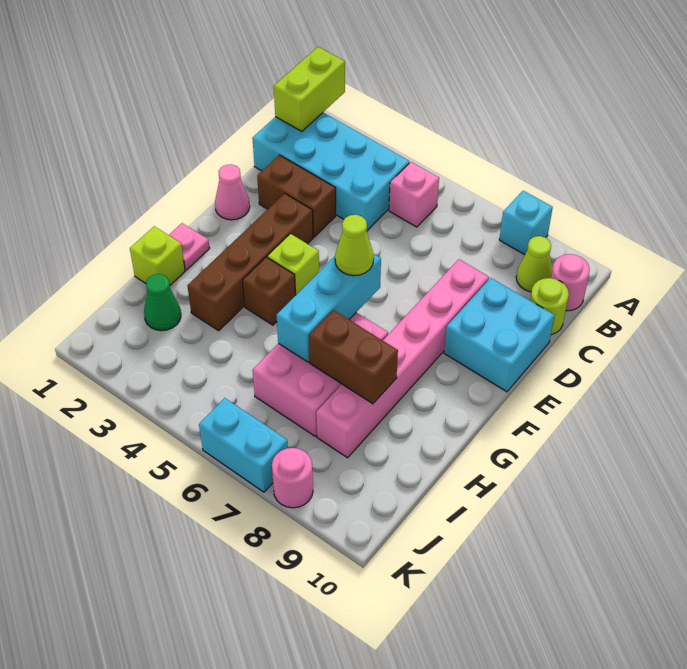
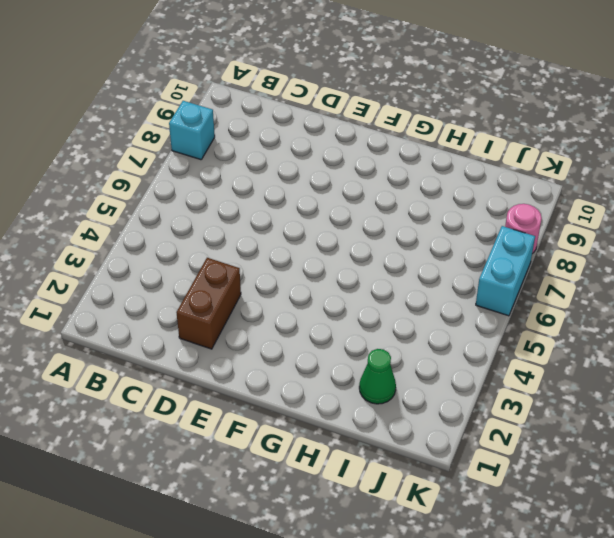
none -> cyan 2x4 brick [252,113,409,231]
none -> pink 1x1 brick [389,162,439,227]
none -> lime 1x1 cone [516,236,552,292]

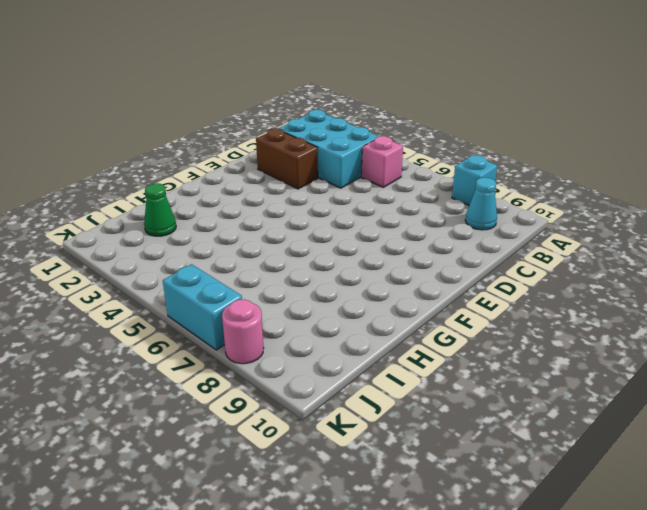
cyan 2x3 brick [279,110,380,188] -> cyan 2x4 brick [252,113,409,231]
cyan 1x1 cone [465,178,497,230] -> lime 1x1 cone [516,236,552,292]
none -> pink 1x1 round brick [551,254,590,311]
none -> lime 1x1 round brick [530,278,569,335]
none -> pink 1x6 brick [316,259,489,458]

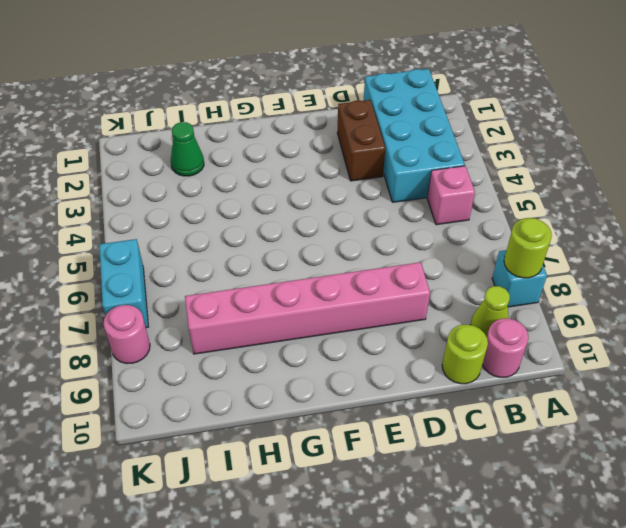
lime 1x1 round brick [504,218,552,278] -> none
none -> cyan 2x2 brick [444,278,555,392]
none -> pink 1x1 cone [215,164,250,220]
none -> brown 1x4 brick [187,194,313,331]

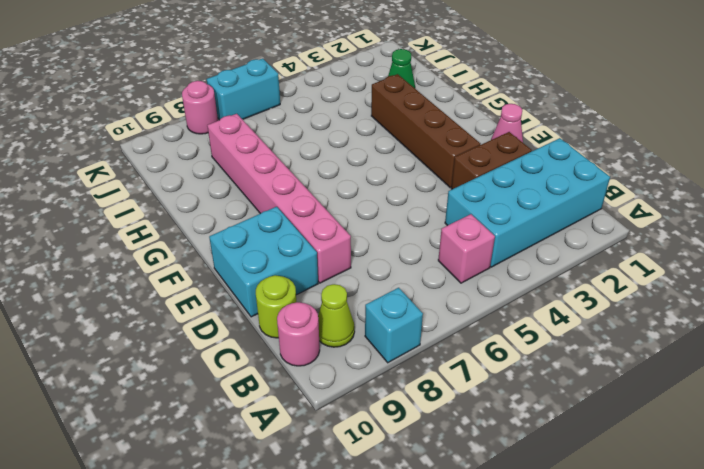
none -> lime 1x1 brick [267,234,319,295]
none -> pink 1x1 plate [169,223,210,270]
none -> brown 1x1 brick [243,257,296,325]

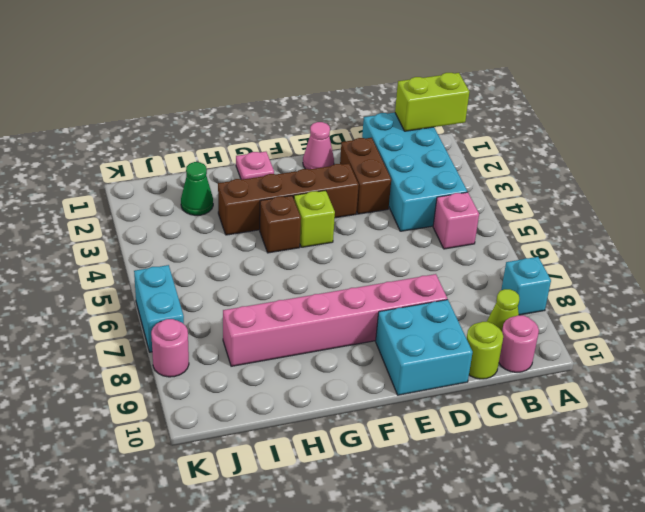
none -> pink 2x3 brick [253,313,388,437]
none -> lime 1x1 brick [130,226,185,285]
none -> cyan 1x3 brick [277,254,381,362]

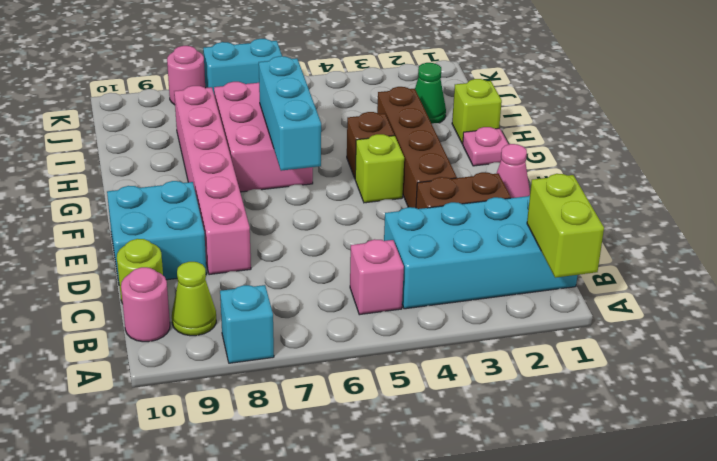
none -> brown 1x2 brick [309,310,398,404]
none -> lime 1x1 cone [335,215,374,276]

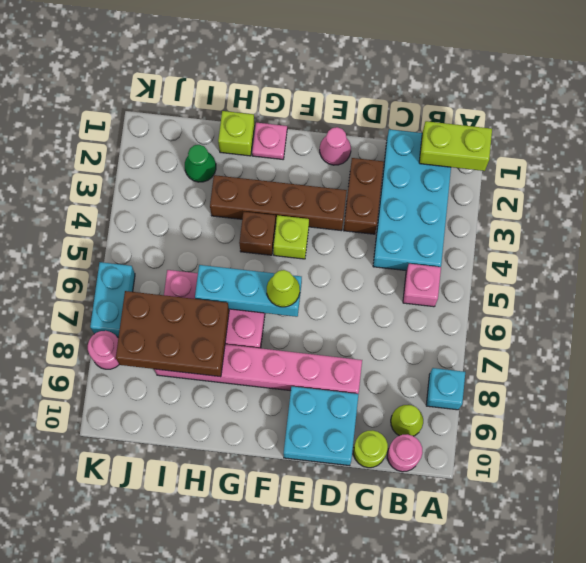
brown 2x3 brick [116,291,229,377] -> brown 1x2 brick [309,310,398,404]

